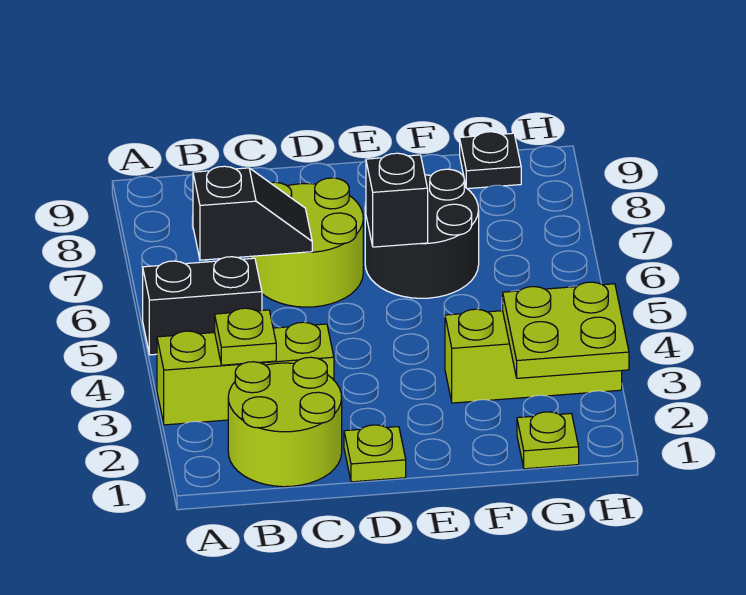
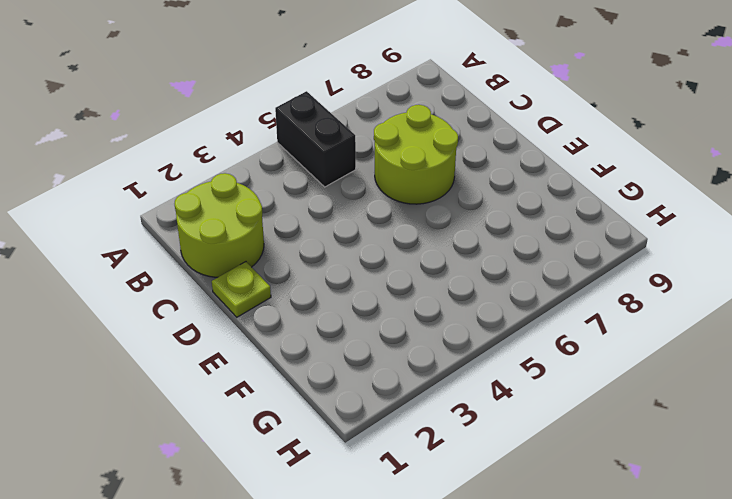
none -> lime 1x3 brick [157,322,334,425]
none -> black 2x2 round brick [365,169,479,298]
none -> lime 1x3 brick [445,309,622,403]

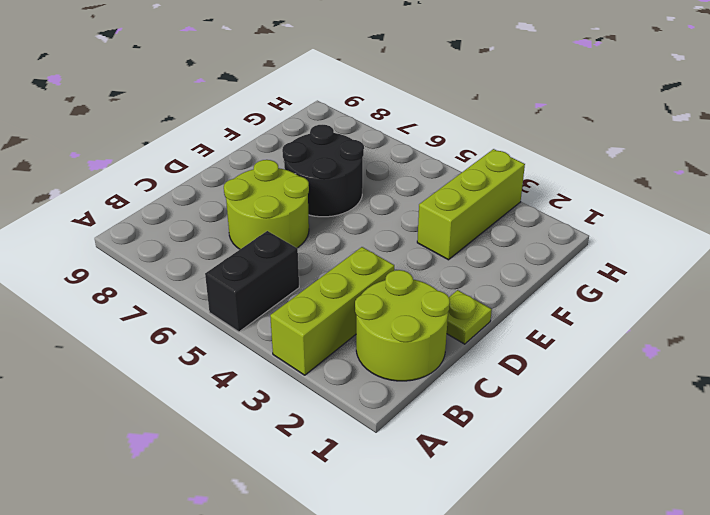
none -> lime 1x1 plate [517,412,579,469]
none -> black 1x1 plate [460,132,521,189]
none -> lime 1x1 plate [215,308,276,365]

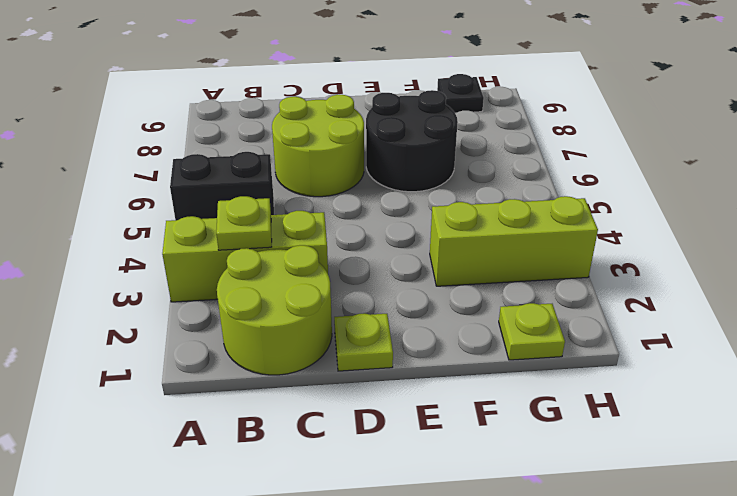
none -> black 1x2 slope [193,166,312,260]
none -> black 1x1 brick [366,153,428,247]
none -> lime 2x2 plate [503,282,629,378]

